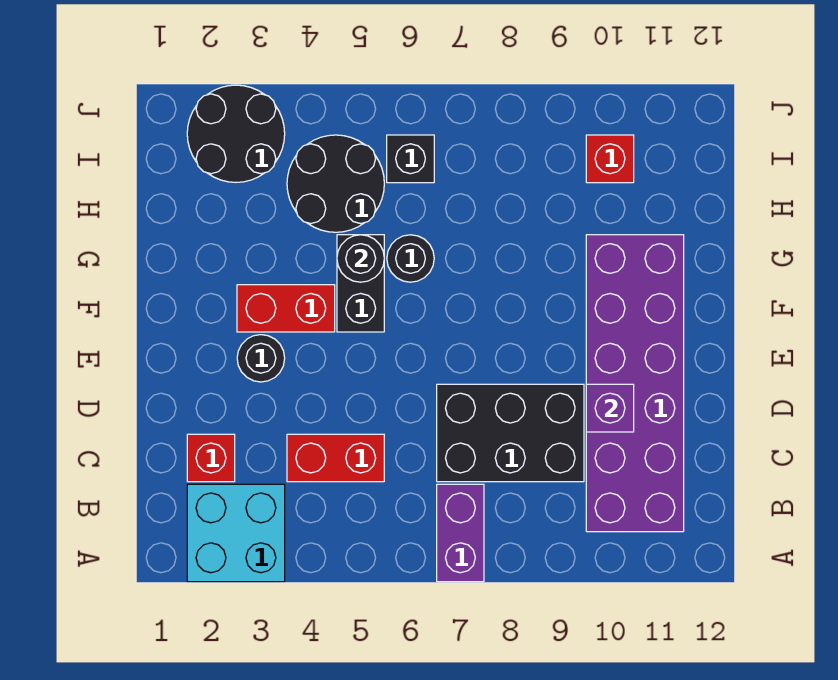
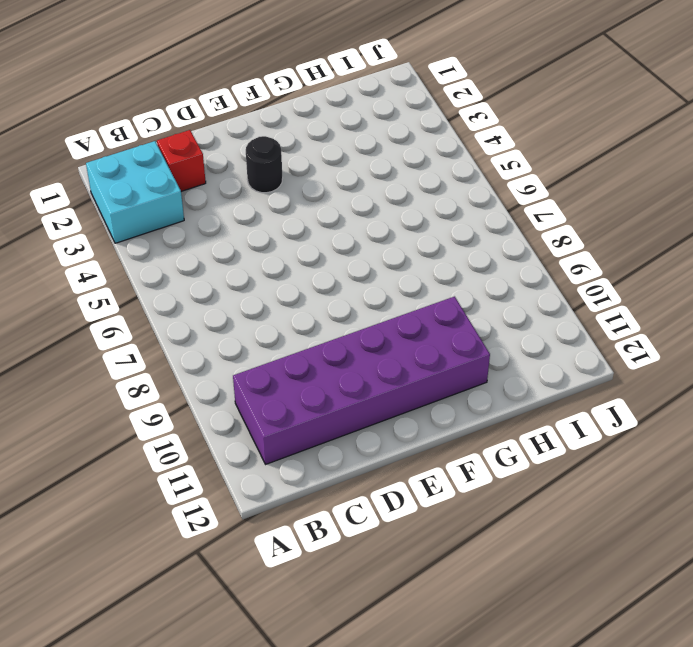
none -> purple 1x2 brick [437,484,484,582]
none -> red 1x2 brick [287,434,384,482]
none -> black 2x3 brick [437,384,584,482]

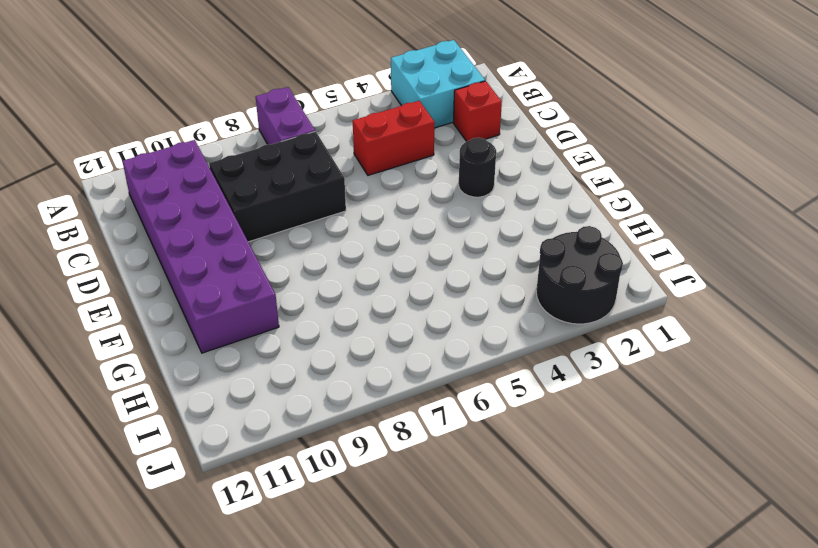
none -> red 1x2 brick [237,285,335,332]
none -> black 1x2 brick [337,235,384,332]
none -> black 1x1 round brick [387,235,434,282]

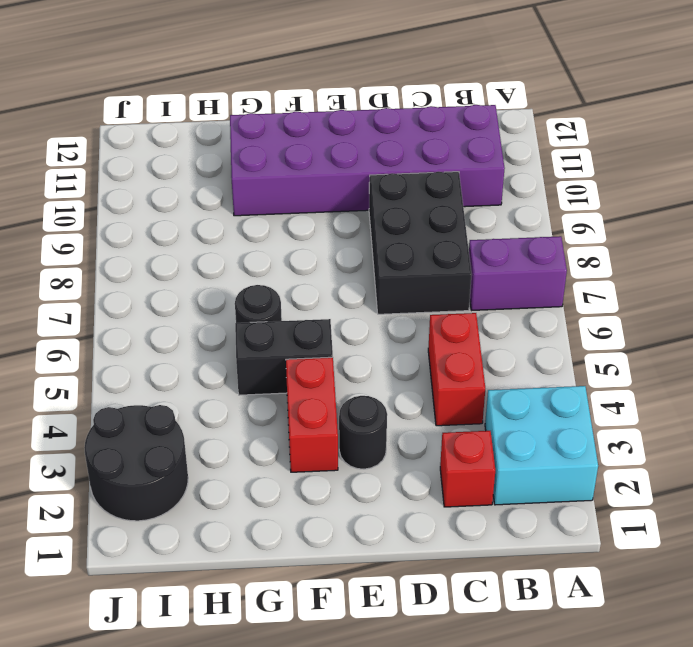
none -> black 2x2 round brick [287,135,384,232]
none -> black 1x1 brick [387,135,434,183]
none -> red 1x1 brick [586,135,634,183]

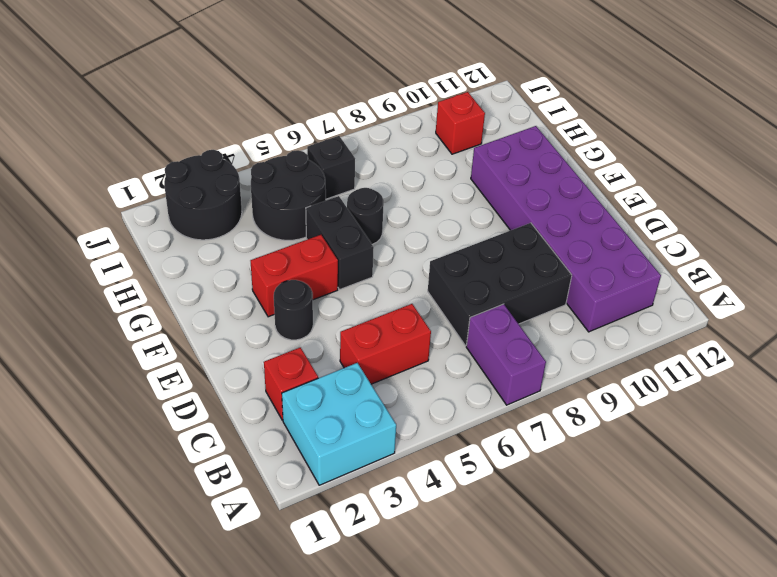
none -> purple 1x1 brick [586,384,634,432]
none -> black 1x1 round brick [337,235,384,282]

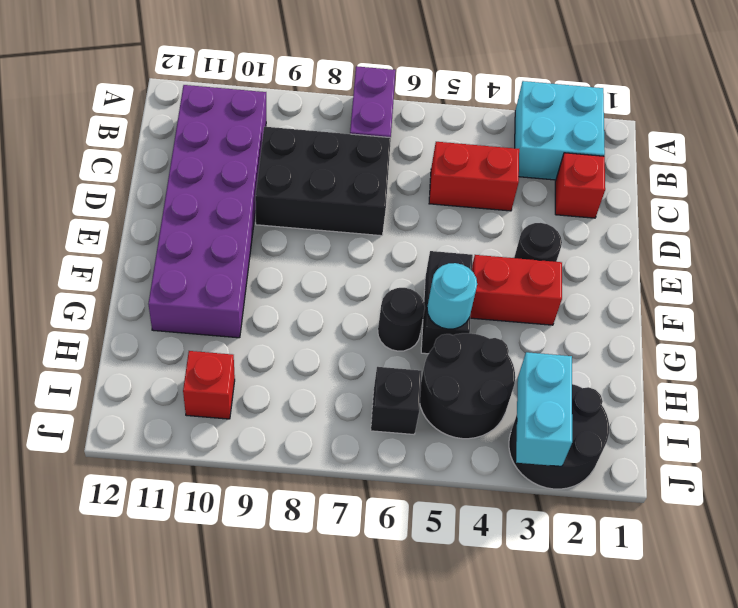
cyan 1x1 round brick [427,263,477,329] -> black 1x1 round brick [337,235,384,282]
cyan 1x2 brick [516,352,572,466] -> none
none -> purple 1x1 brick [586,384,634,432]

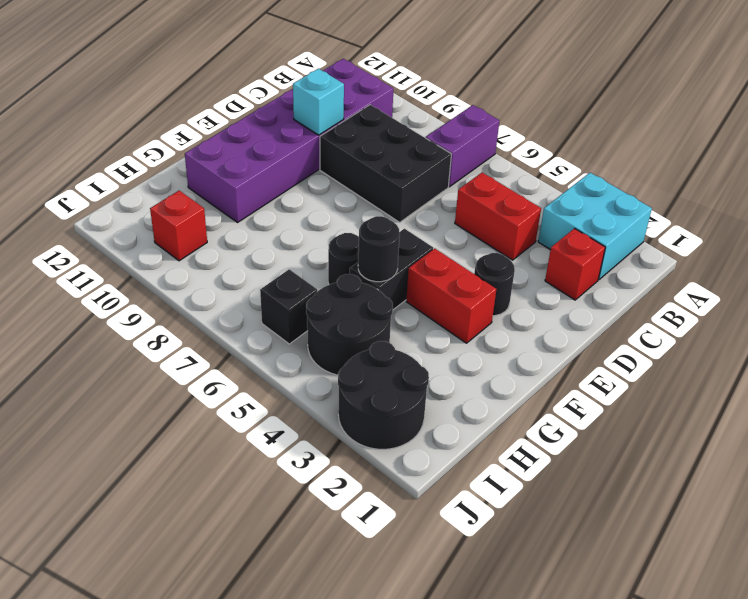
cyan 1x1 brick [293,69,344,135] -> purple 1x1 brick [586,384,634,432]

